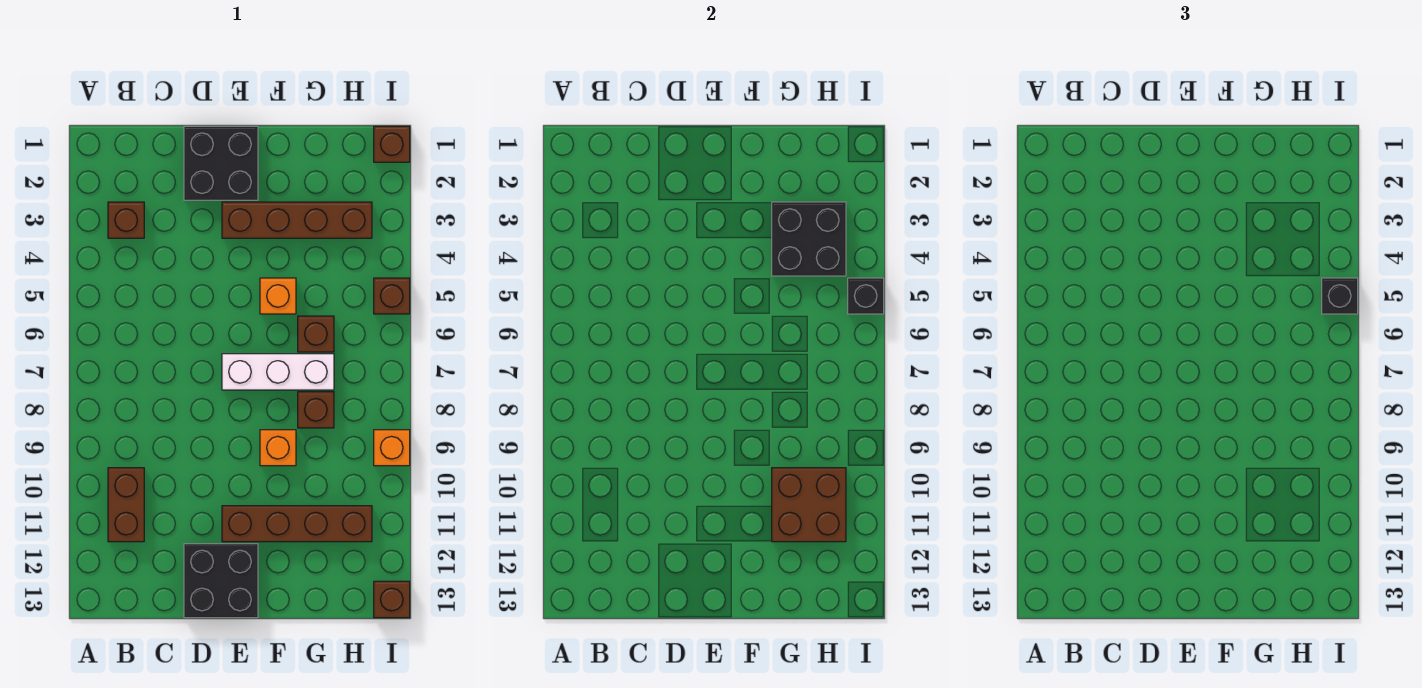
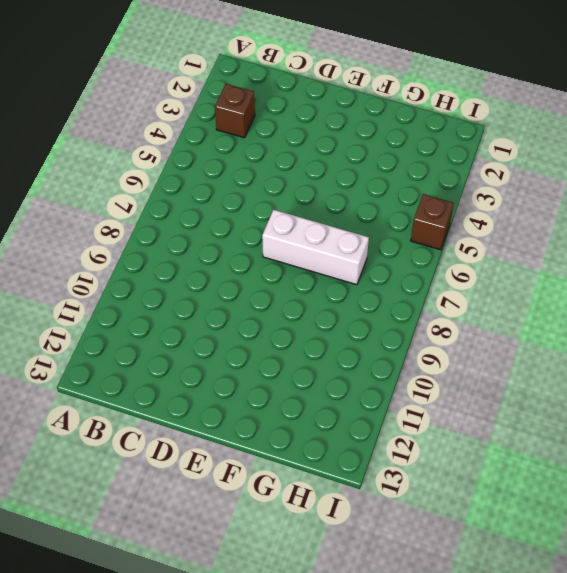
none -> brown 1x2 brick [108,468,144,542]
none -> black 2x2 brick [184,126,258,200]
none -> black 2x2 brick [184,544,258,618]

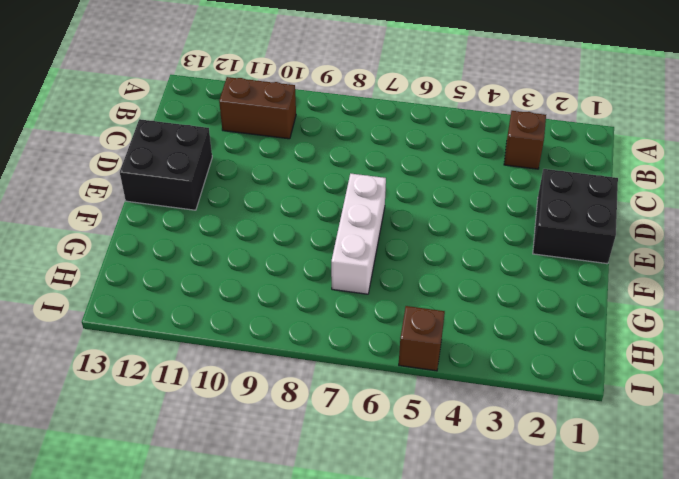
none -> brown 1x4 brick [222,202,372,238]
none -> brown 1x4 brick [222,506,372,542]
none -> orange 1x1 brick [260,278,296,314]

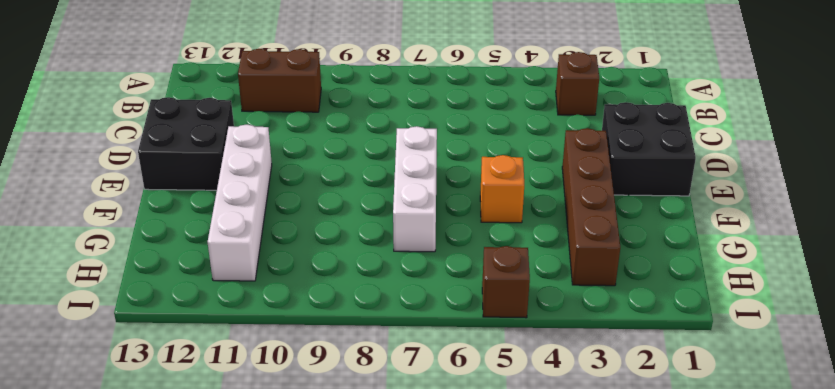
white 1x4 brick [207,125,272,281] -> brown 1x4 brick [222,506,372,542]
none -> orange 1x1 brick [260,430,296,466]
none -> brown 1x1 brick [298,316,334,352]
none -> brown 1x1 brick [298,392,334,428]

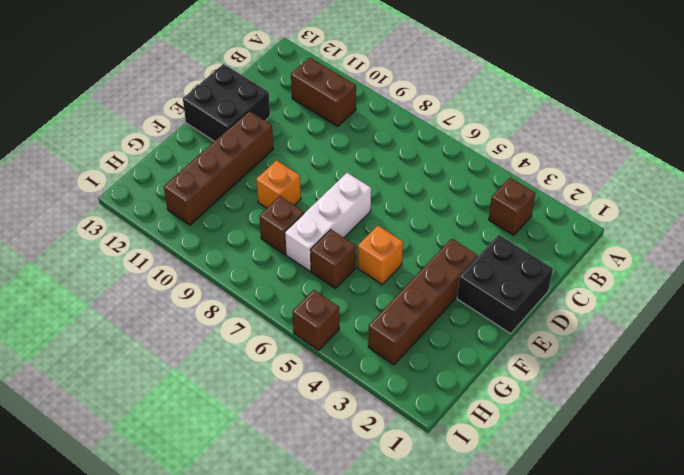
none -> brown 1x1 brick [374,126,410,162]
none -> orange 1x1 brick [374,430,410,466]
none -> brown 1x1 brick [374,581,410,618]

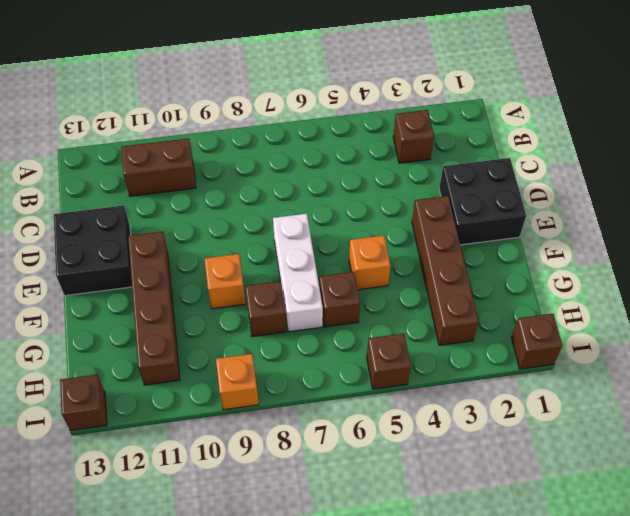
none -> black 2x2 brick [772,202,846,276]
none -> brown 2x2 brick [772,468,846,542]
none -> black 1x1 brick [848,278,884,314]

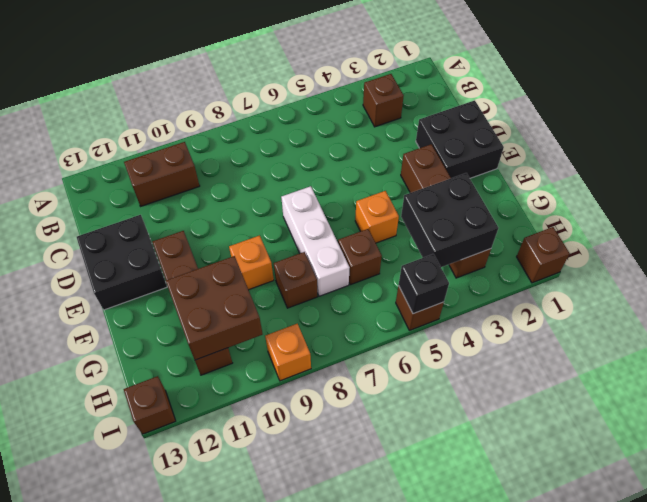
none -> black 1x1 brick [1322,278,1358,314]

